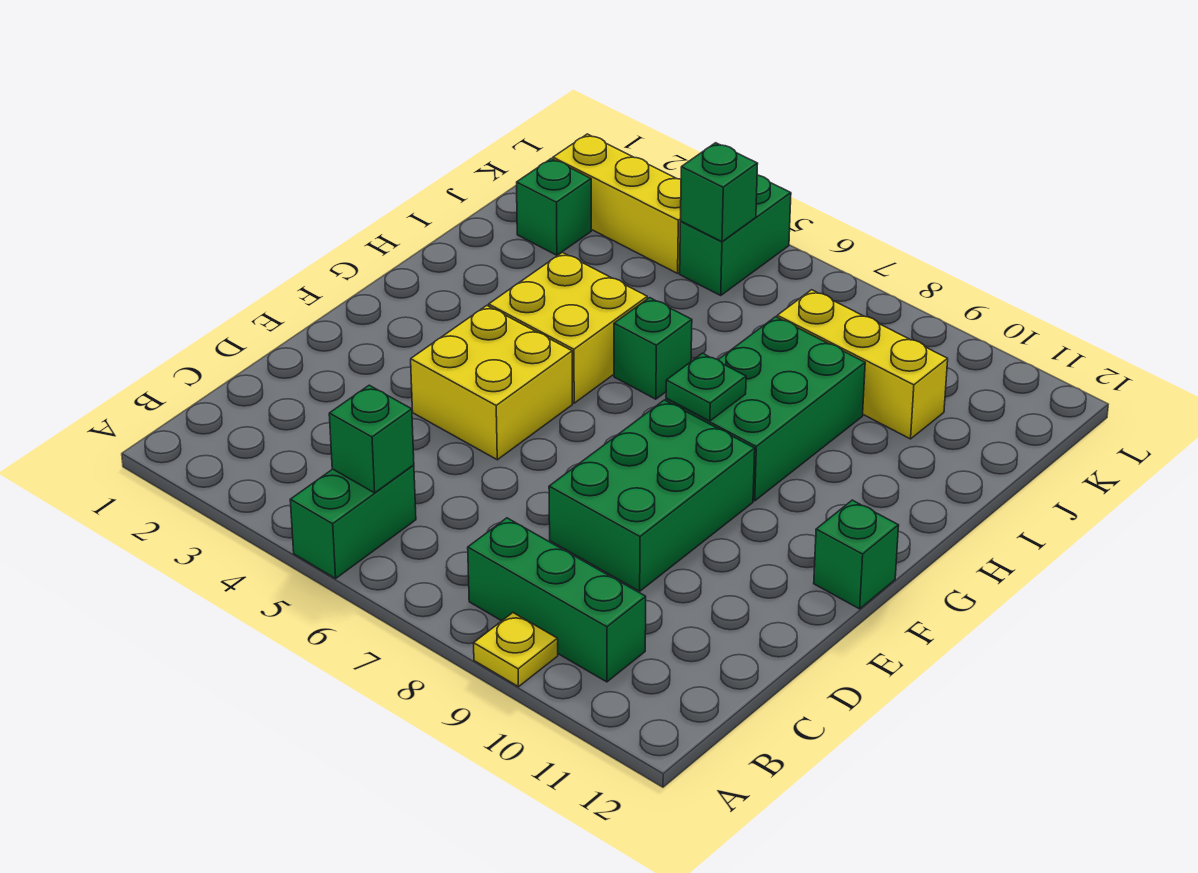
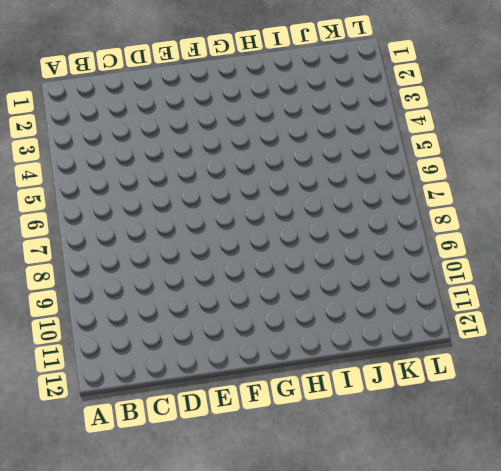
none -> green 1x2 brick [290,465,416,578]
none -> yellow 1x1 plate [474,613,558,687]
none -> green 1x3 brick [468,518,646,682]

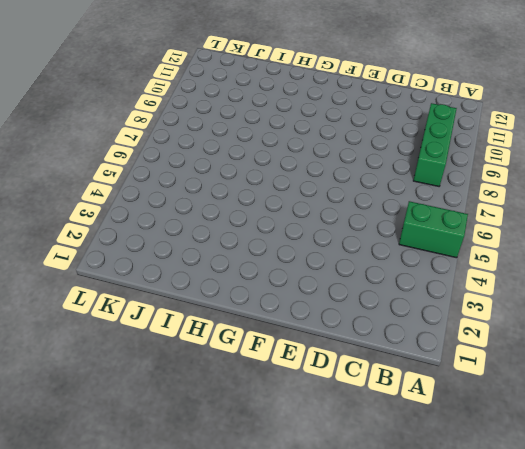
none -> yellow 1x1 plate [474,613,558,687]
none -> green 2x3 brick [549,400,755,591]
none -> yellow 2x2 brick [411,306,572,460]

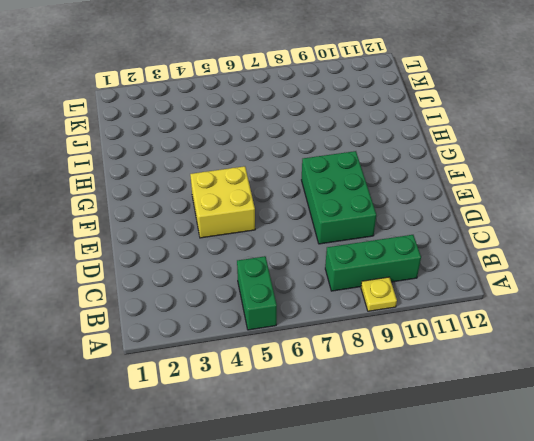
none -> green 1x1 brick [814,500,899,609]
none -> yellow 2x2 brick [489,253,647,403]
none -> green 2x3 brick [666,317,865,501]

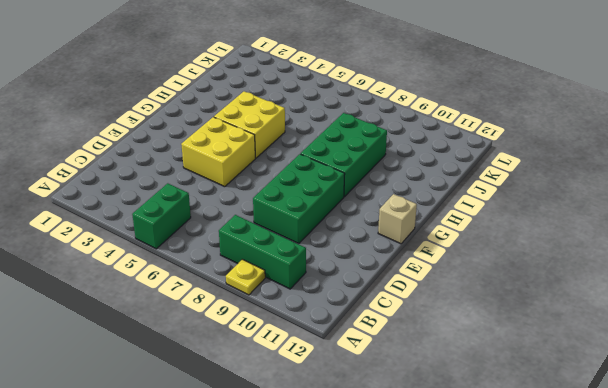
tan 1x1 brick [378,194,417,244] -> green 1x1 brick [814,500,899,609]
none -> green 1x1 brick [614,298,692,399]
none -> green 1x1 brick [517,159,591,255]
none -> yellow 1x3 brick [777,290,948,439]

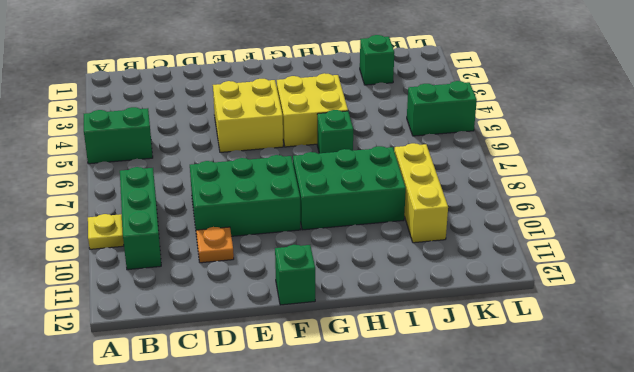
orange 1x1 plate [196,227,234,263] -> none
none -> yellow 1x3 brick [553,134,681,273]
none -> green 1x1 brick [329,385,414,493]
none -> green 1x1 plate [666,353,746,421]

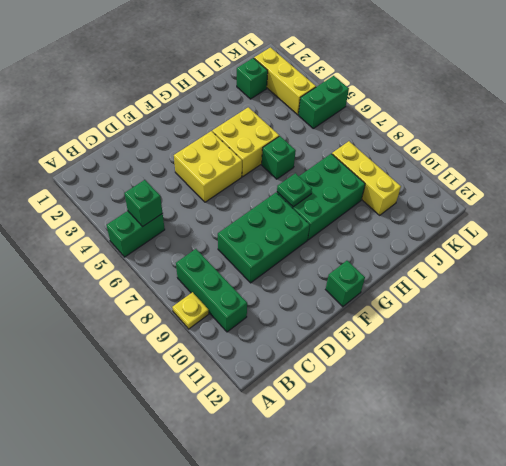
none -> green 1x1 brick [681,143,758,242]

